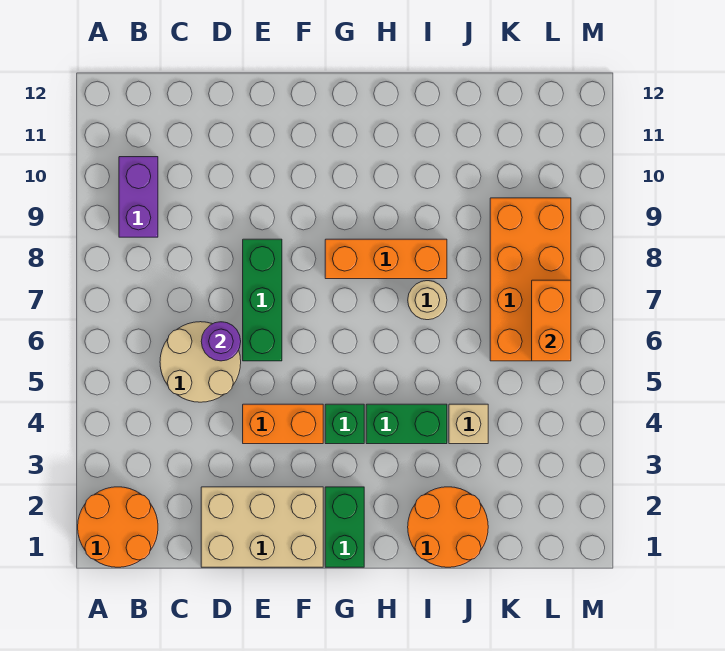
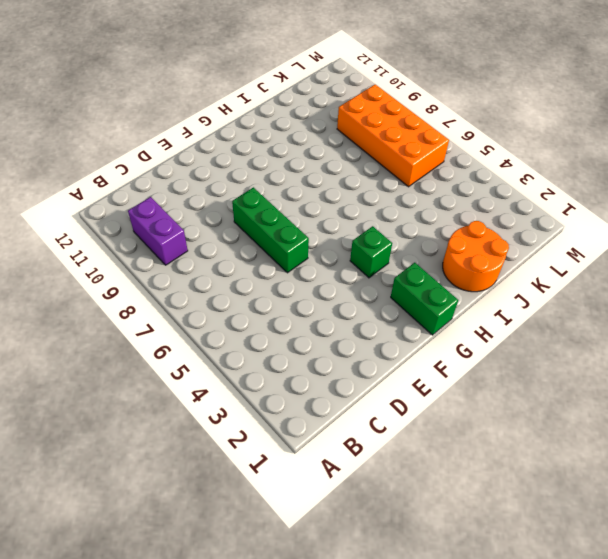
none -> orange 2x2 round brick [78,487,158,567]
none -> tan 2x2 round brick [160,322,241,402]
none -> tan 2x3 brick [201,487,323,567]

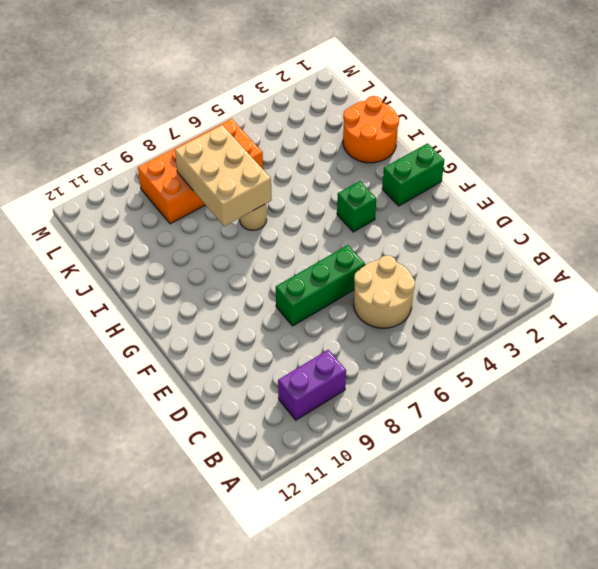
tan 2x3 brick [175,125,272,226] -> tan 2x3 brick moved to [201,487,323,567]
none -> orange 2x2 round brick [78,487,158,567]
none -> orange 1x2 brick [243,404,323,444]
none -> orange 1x3 brick [325,239,447,279]

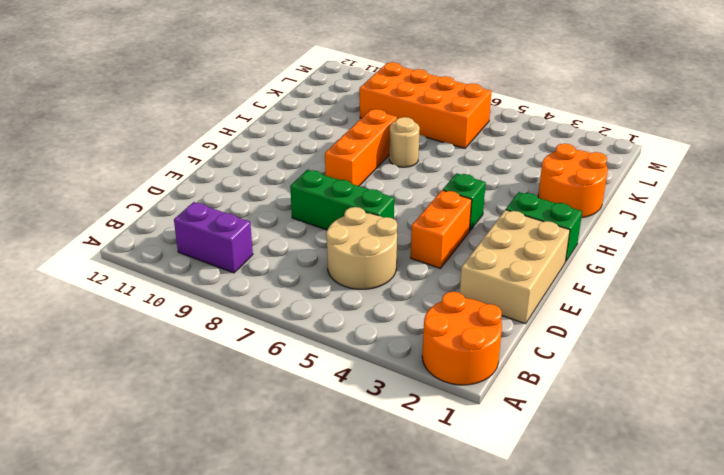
none -> green 1x2 brick [366,404,447,444]
none -> tan 1x1 brick [449,404,488,444]
none -> purple 1x1 round brick [201,322,241,361]

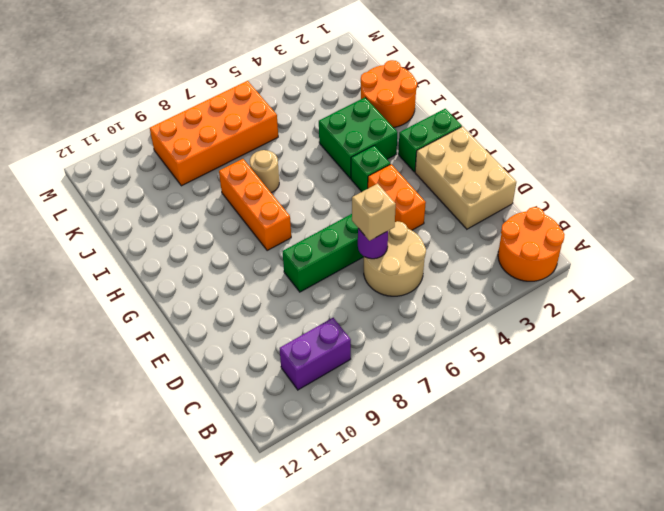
tan 1x1 brick [352,184,396,241] -> tan 1x1 brick moved to [449,404,488,444]
green 2x2 brick [319,98,397,178] -> green 1x2 brick [366,404,447,444]
none -> orange 1x2 brick [532,280,571,361]

